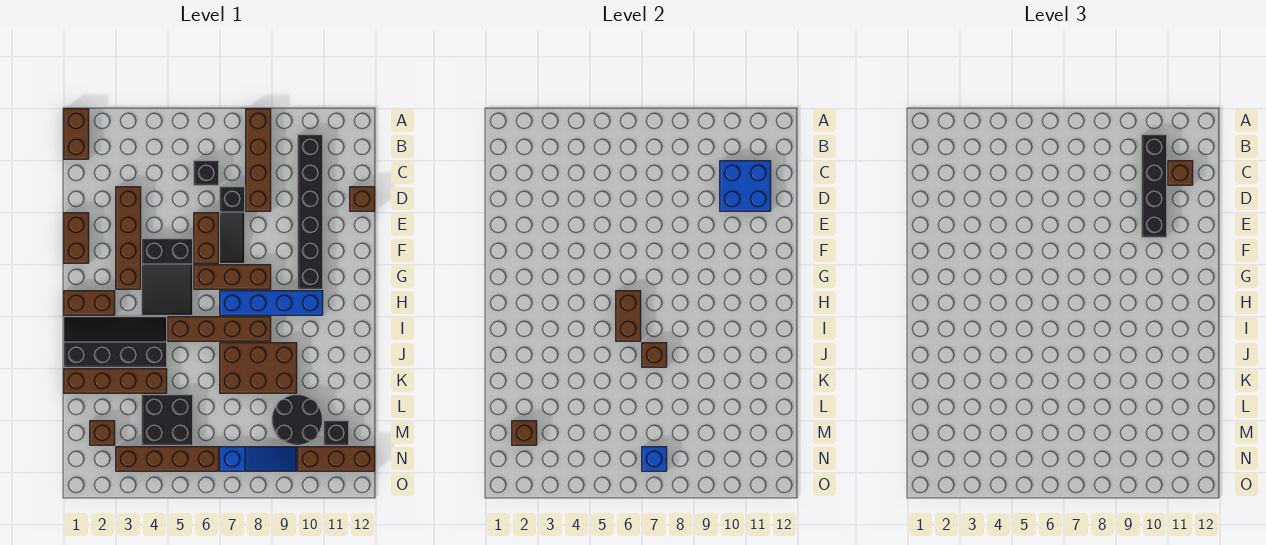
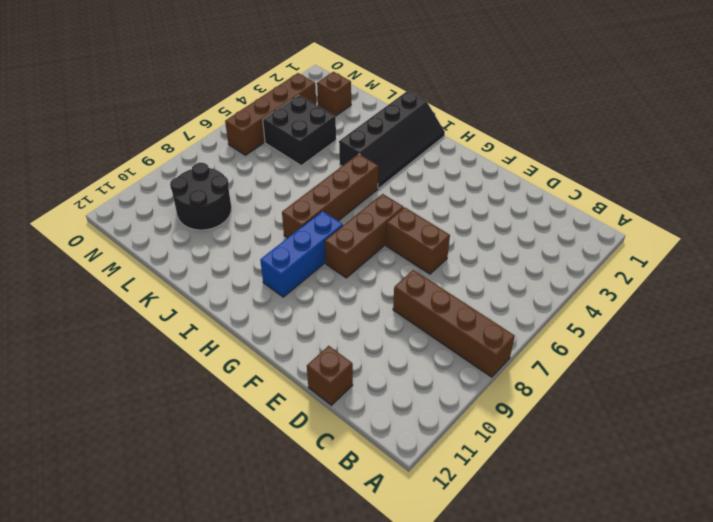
blue 1x3 brick [260,211,343,297] -> blue 1x4 brick [220,291,323,315]
none -> brown 1x2 brick [64,109,89,159]
none -> black 1x6 brick [298,135,323,289]
none -> black 1x1 brick [194,161,219,185]
none -> brown 1x4 brick [116,187,141,289]

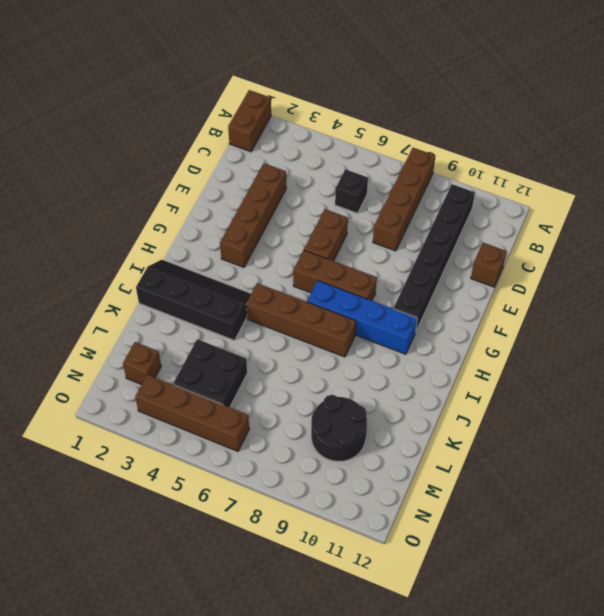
none -> black 1x3 slope [220,187,245,263]
none -> brown 1x2 brick [64,213,89,263]
none -> black 2x3 slope [142,239,193,315]
none -> brown 1x2 brick [64,291,115,315]

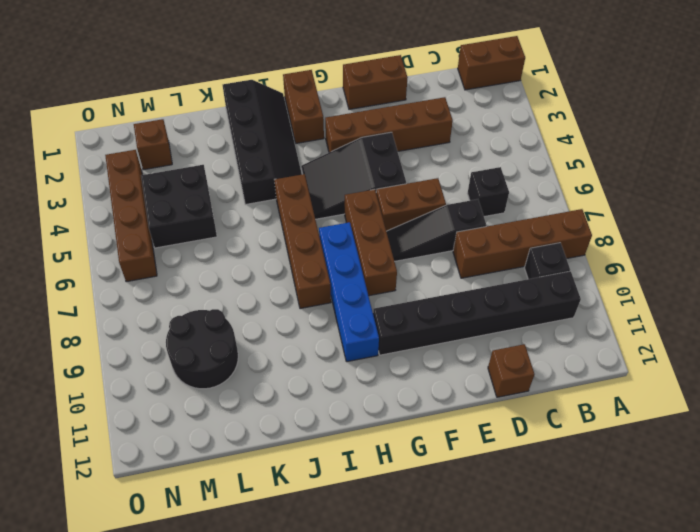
black 1x1 brick [525,243,570,279] -> black 1x1 brick moved to [324,421,349,445]
none -> brown 2x3 brick [220,343,297,393]
none -> brown 1x4 brick [64,369,167,393]
none -> blue 1x3 slope [220,447,297,471]
none -> brown 1x3 brick [298,447,375,471]

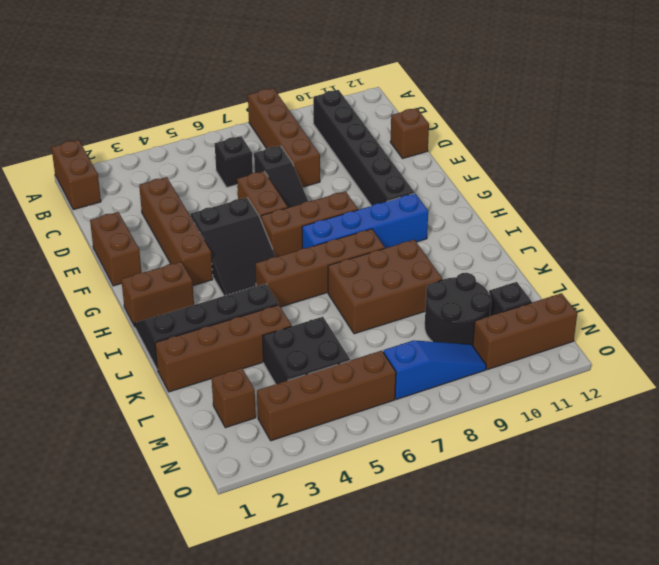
none -> blue 2x2 brick [720,161,771,211]
none -> brown 1x2 brick [616,291,641,341]
none -> brown 1x1 brick [642,343,667,367]
none -> brown 1x1 brick [512,421,537,445]

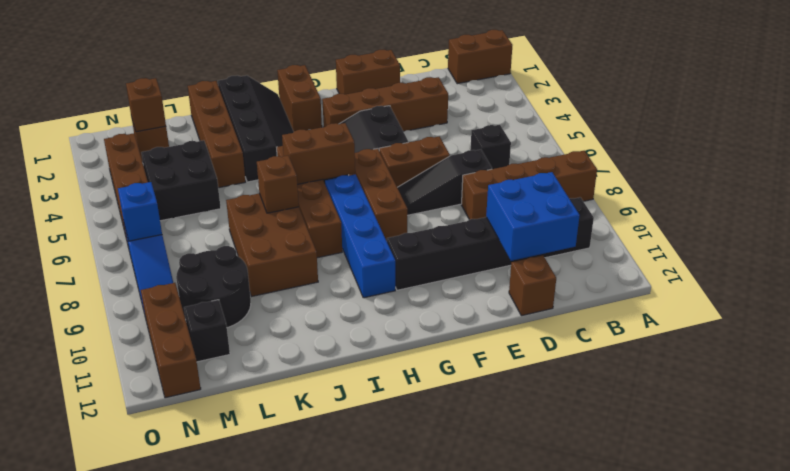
none -> black 1x4 brick [1142,135,1167,237]
none -> brown 1x1 brick [1168,161,1193,185]

